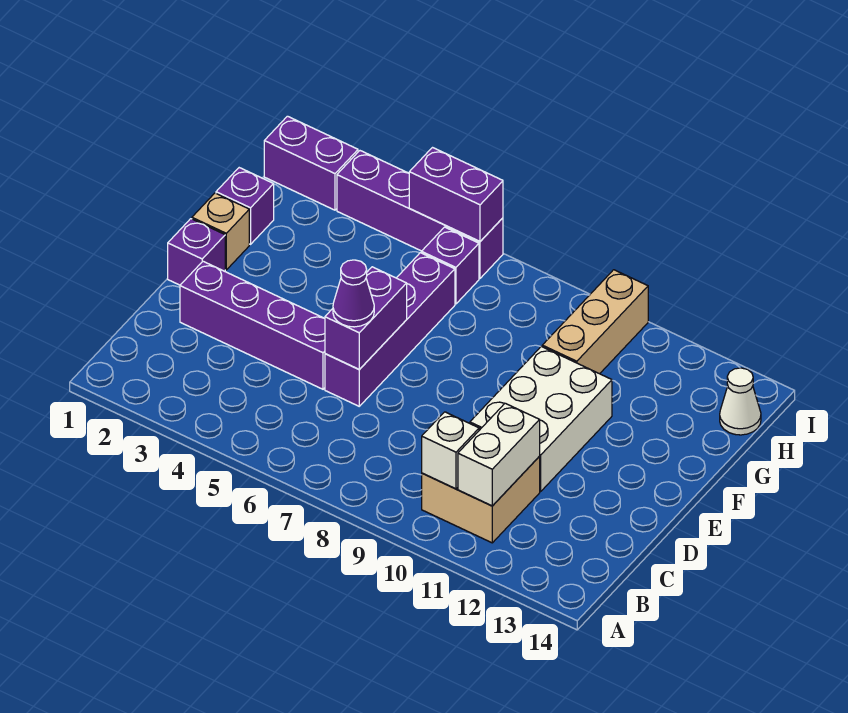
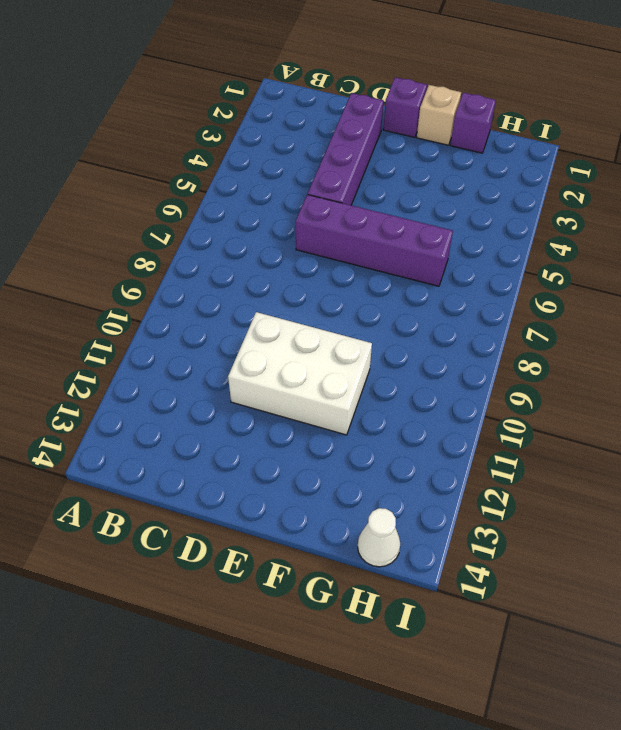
none -> tan 2x2 brick [422,428,540,543]
none -> tan 1x3 brick [542,270,648,374]
none -> purple 1x1 brick [421,227,479,304]

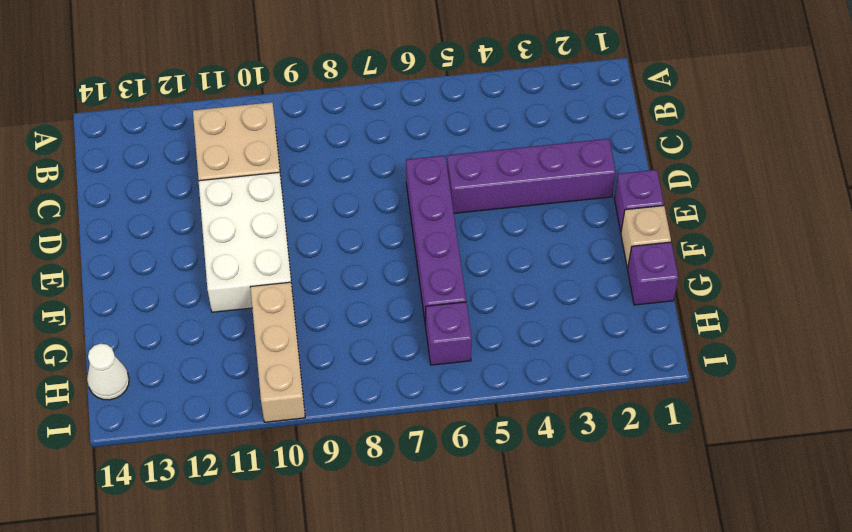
none -> purple 1x2 brick [264,116,358,210]
none -> purple 1x4 brick [337,151,503,278]
none -> white 1x1 brick [422,412,479,489]

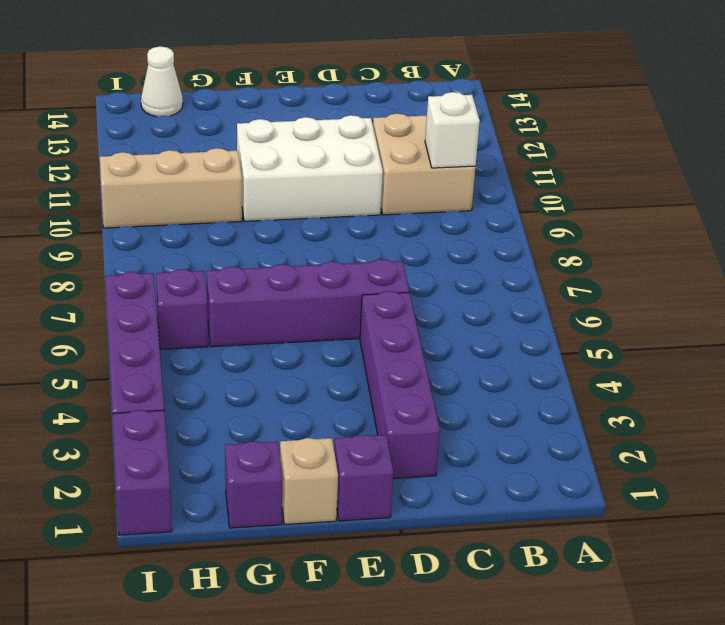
none -> white 1x2 brick [458,403,540,506]
none -> purple 1x2 brick [325,267,407,369]
none -> purple 1x2 brick [409,148,503,241]

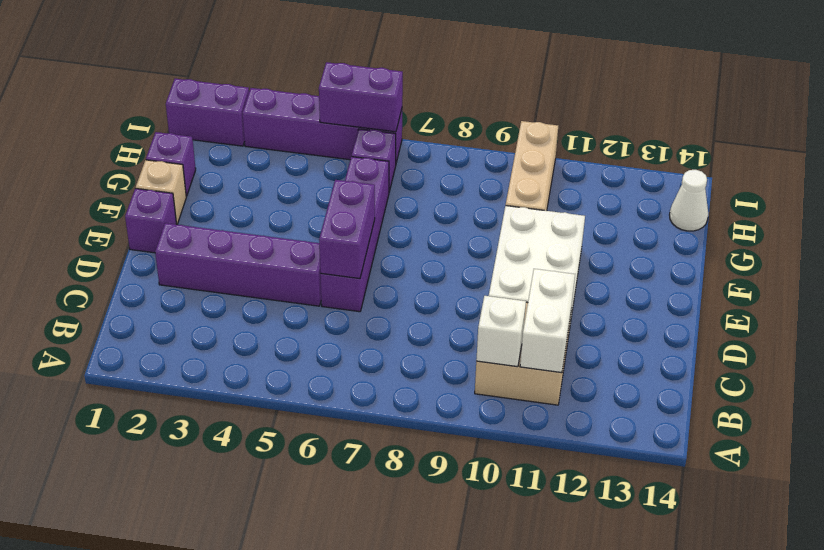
none -> purple 1x1 cone [333,260,374,327]

